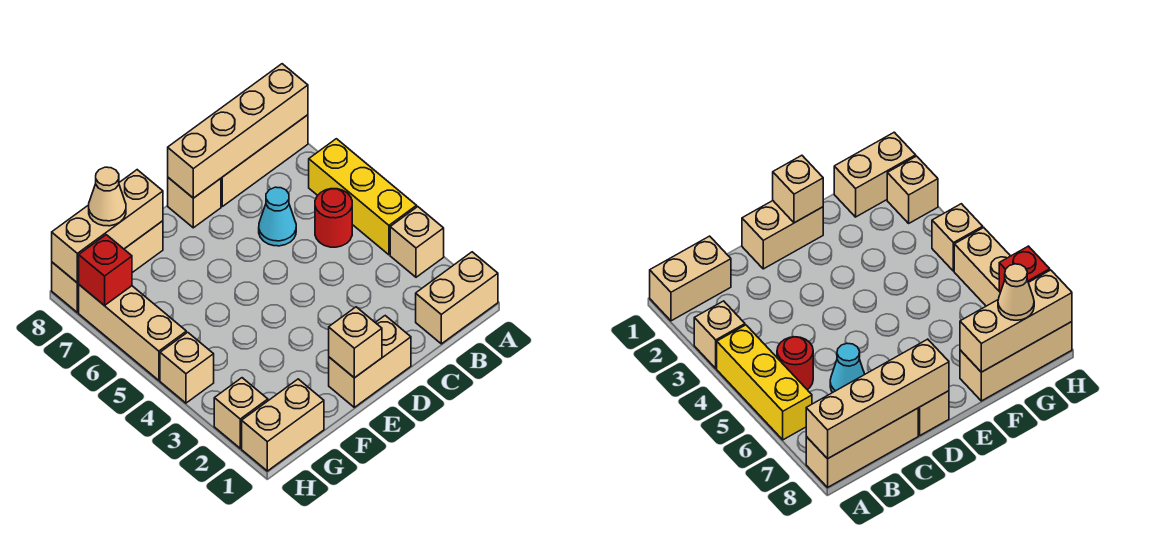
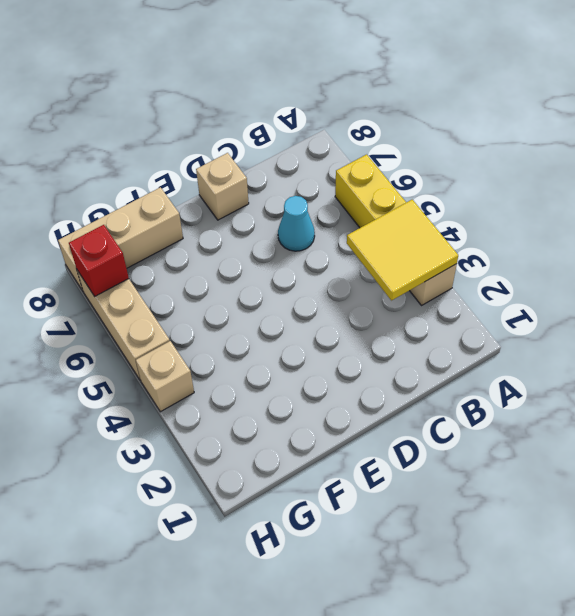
yellow 2x2 tile [347,200,458,301] -> none
none -> tan 1x2 brick [416,252,498,344]
none -> tan 1x3 brick [221,115,308,206]
none -> red 1x1 round brick [315,189,352,247]

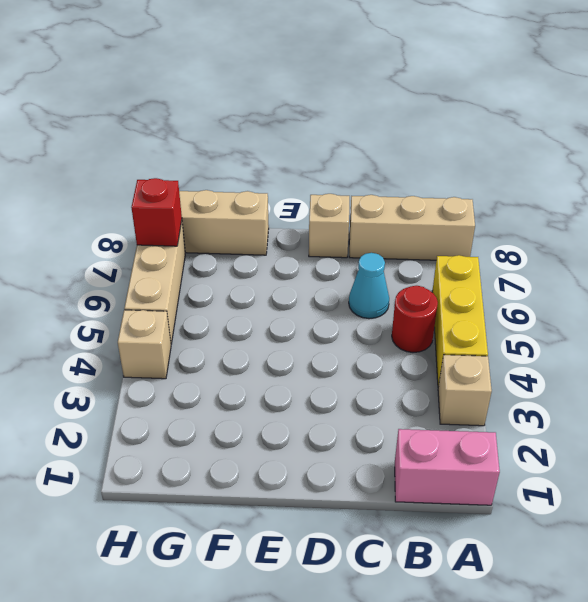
pink 1x2 brick [395,429,500,505] -> tan 1x2 brick [416,252,498,344]
none -> tan 1x2 brick [329,316,411,407]
none -> tan 1x2 brick [242,379,324,471]
none -> tan 1x1 brick [214,378,268,448]

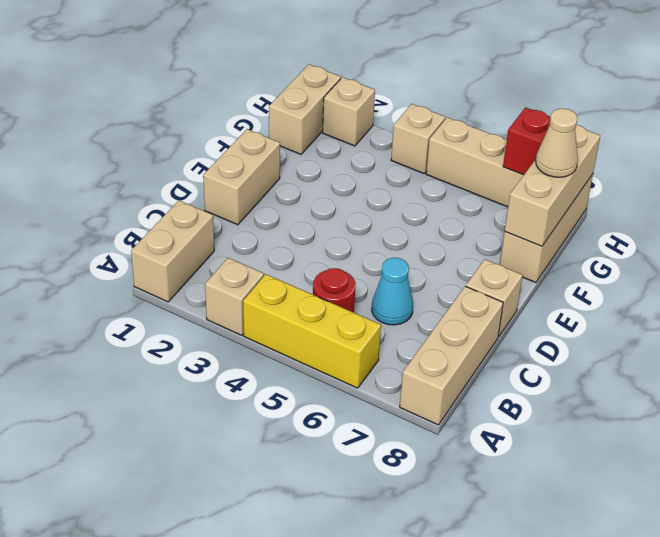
none -> tan 1x4 brick [168,64,308,198]
none -> tan 1x1 brick [329,307,382,378]

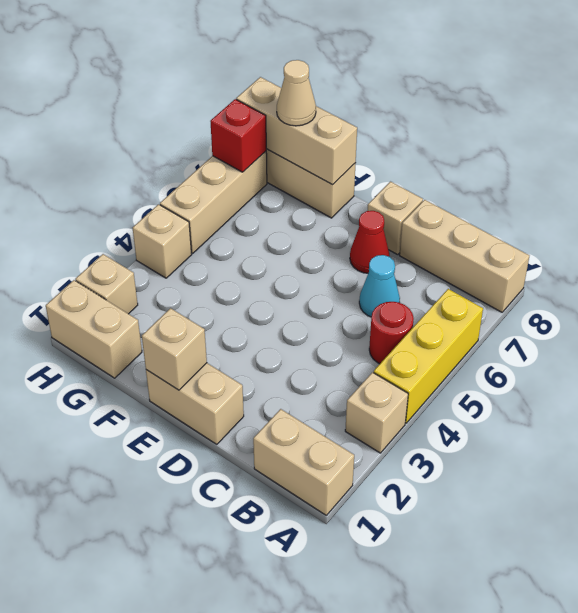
red 1x1 cone [350,211,389,273] -> none
none -> tan 1x4 brick [168,64,308,198]

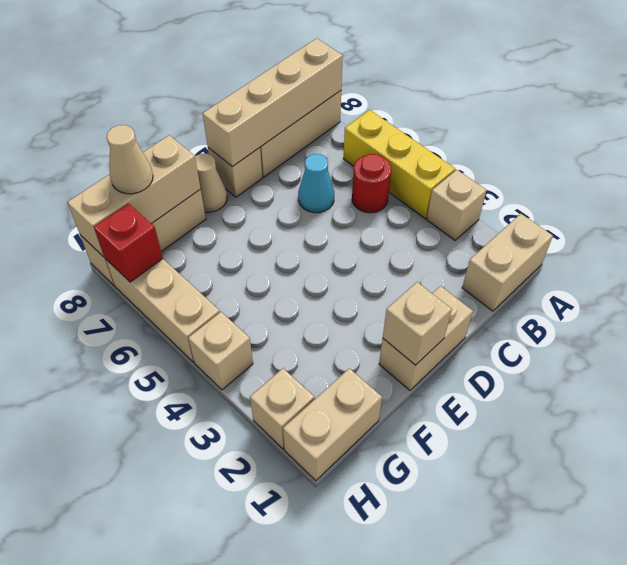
tan 1x1 cone [195,154,227,212] -> none

